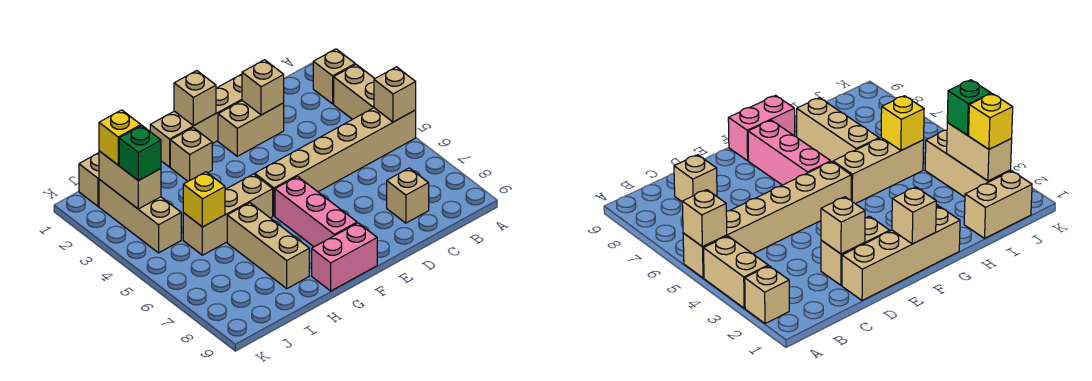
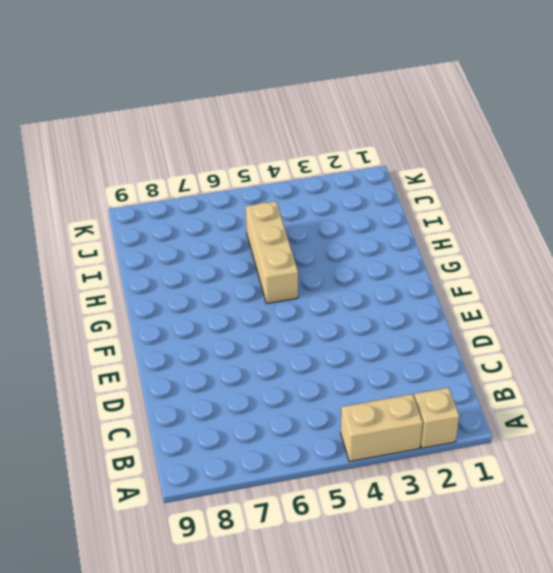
none -> tan 1x6 brick [255,108,416,216]
none -> tan 1x1 brick [387,168,429,223]
none -> tan 1x4 brick [150,74,242,167]

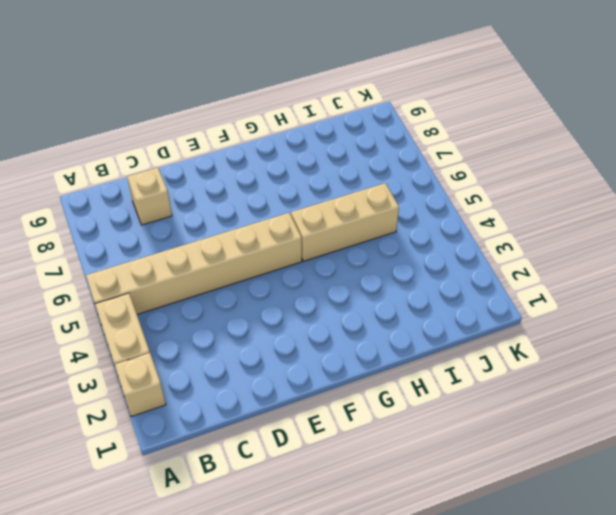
none -> tan 1x4 brick [150,74,242,167]
none -> tan 1x2 brick [218,101,284,156]
none -> pink 1x3 brick [275,176,357,247]

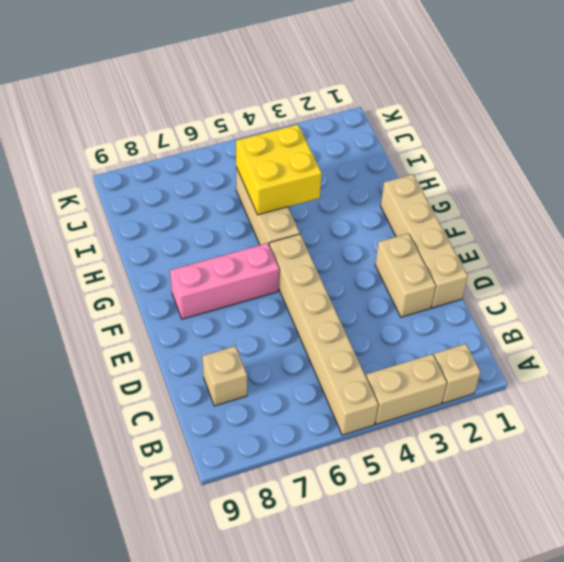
yellow 2x2 brick [236,124,322,215] -> yellow 1x1 brick [183,172,225,227]
none -> pink 1x2 brick [312,223,377,291]
none -> tan 1x1 brick [170,128,212,181]
none -> tan 1x3 brick [227,203,309,288]

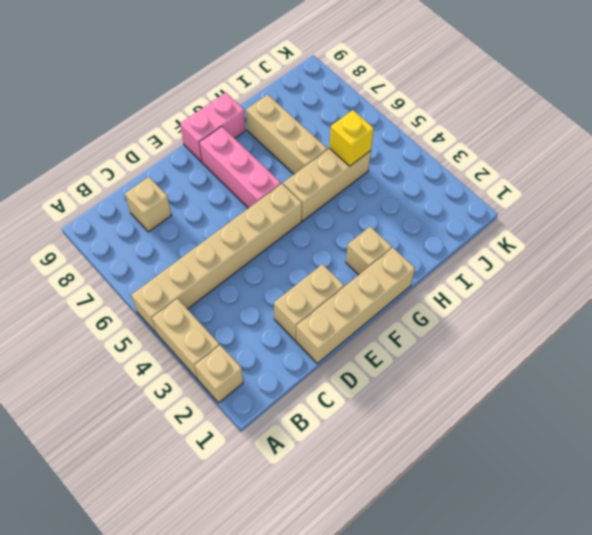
none -> tan 1x2 brick [79,153,99,206]
none -> tan 1x3 brick [99,179,181,253]
none -> tan 1x1 brick [374,67,416,122]

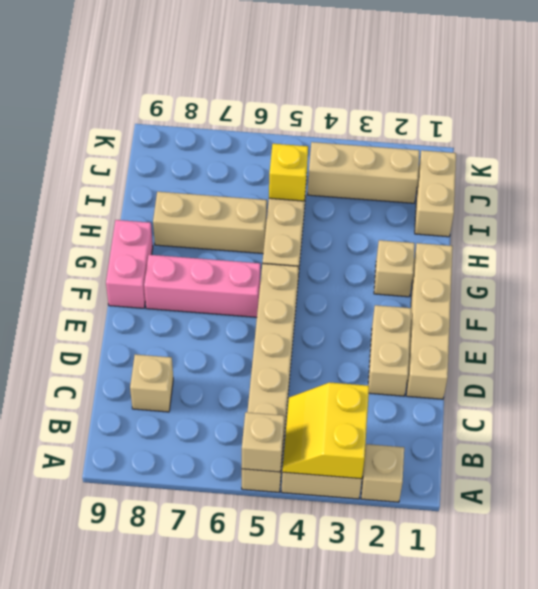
yellow 2x2 slope [282,382,369,479] -> none
none -> tan 1x1 brick [242,60,284,115]
none -> tan 1x1 brick [174,71,216,126]
none -> tan 1x2 brick [99,151,161,209]

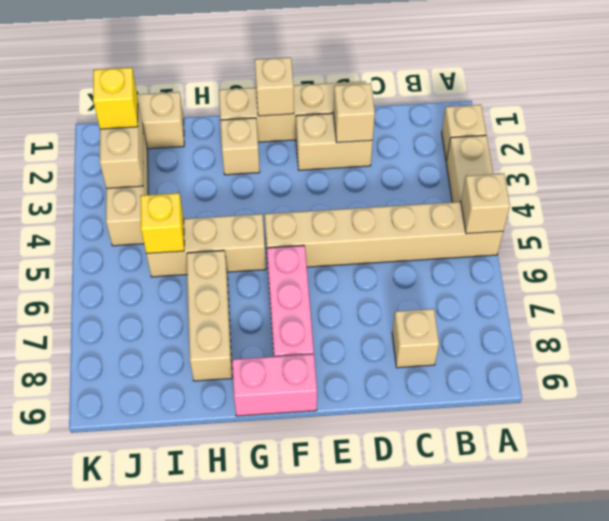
none -> green 1x1 brick [119,126,161,181]

